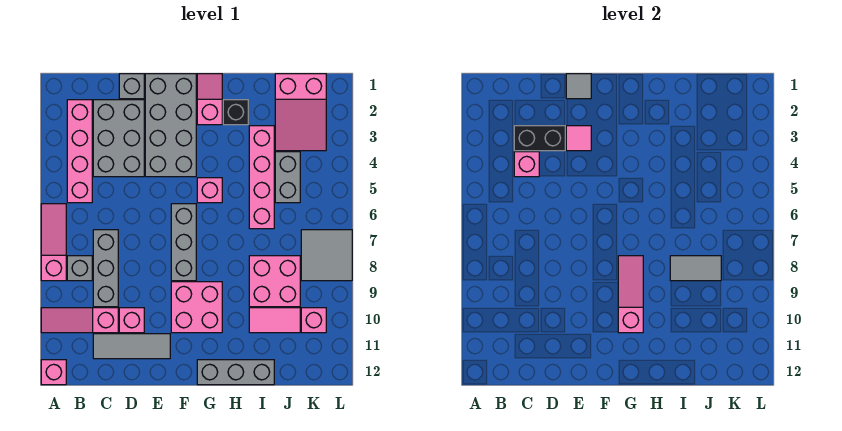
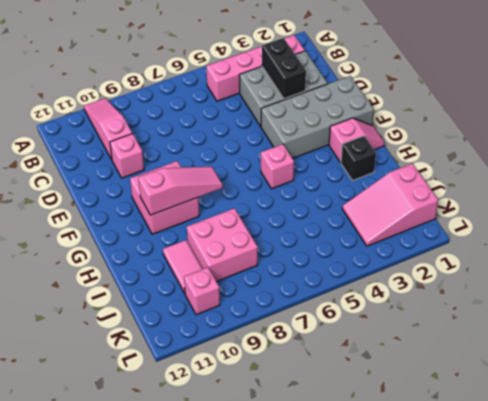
none -> pink 1x3 slope [41,204,66,281]
none -> pink 1x1 brick [41,360,66,385]
none -> grey 1x1 brick [67,256,92,281]
none -> grey 1x3 brick [93,230,118,307]

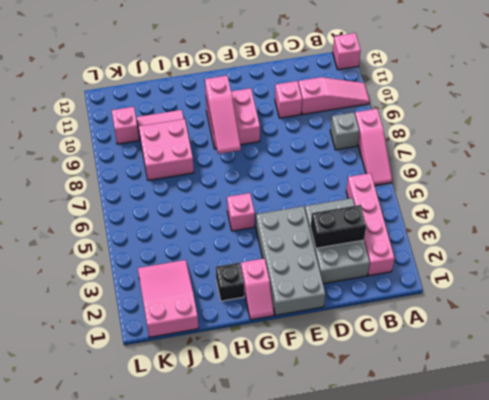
none -> grey 1x3 brick [93,230,118,307]
none -> grey 1x3 tile [93,334,170,359]
none -> grey 1x1 brick [119,74,144,99]
none -> grey 1x3 brick [171,204,196,281]

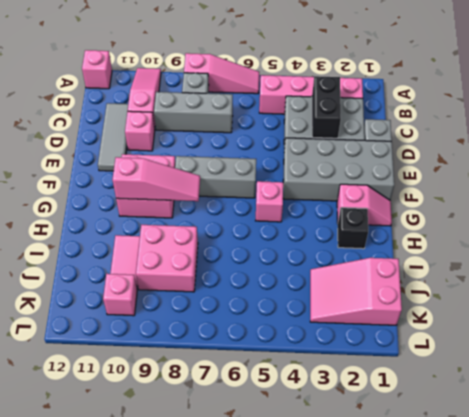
none -> grey 1x3 brick [197,360,274,385]
none -> pink 1x4 brick [249,126,274,229]
none -> grey 1x2 brick [275,152,300,203]
none -> grey 2x2 tile [301,230,352,281]

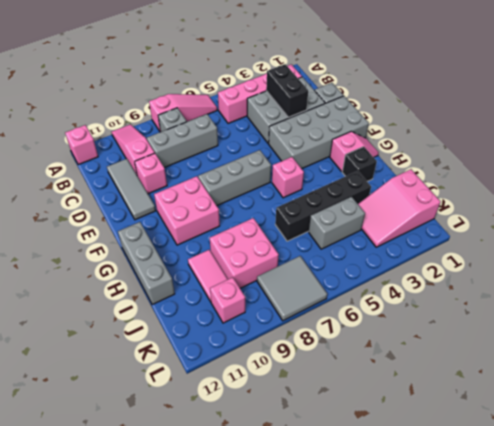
black 1x4 brick [275,171,371,241] -> pink 1x4 brick [249,126,274,229]
none -> pink 1x1 brick [514,152,539,177]
none -> grey 1x1 tile [566,74,591,99]
none -> pink 1x1 tile [566,126,591,151]
none -> pink 1x3 slope [618,256,643,333]

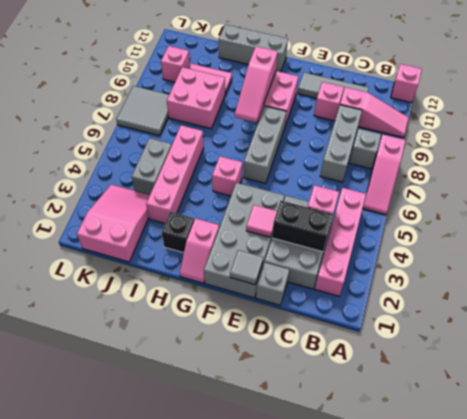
none -> grey 1x2 tile [670,256,721,281]

